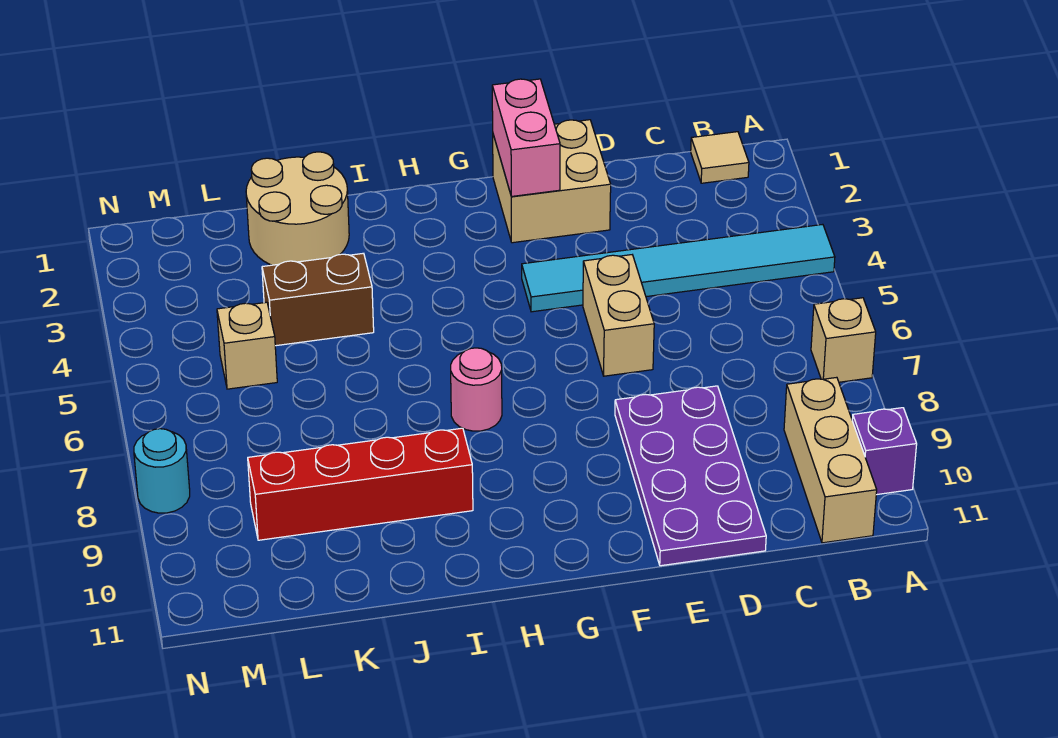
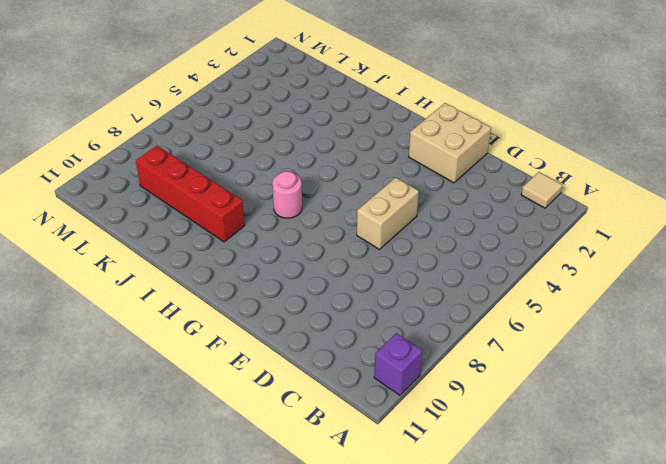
none -> cyan 1x6 tile [522,224,835,312]
none -> tan 1x1 brick [811,298,876,382]
none -> tan 1x3 brick [784,377,877,543]

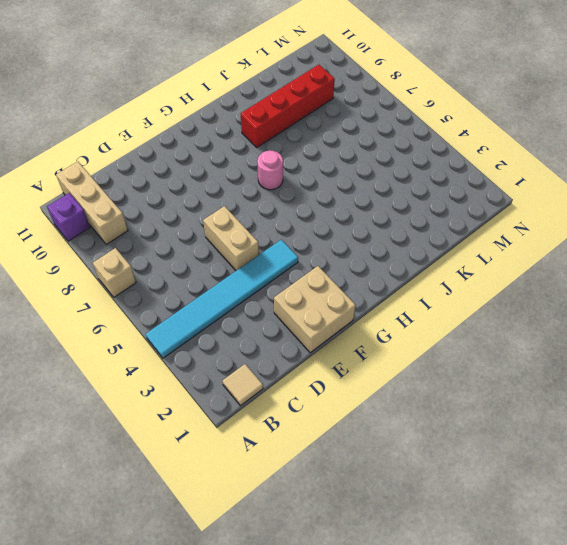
none -> purple 2x4 plate [615,386,766,566]
none -> tan 2x2 round brick [246,152,349,265]
none -> brown 1x2 brick [262,253,374,346]

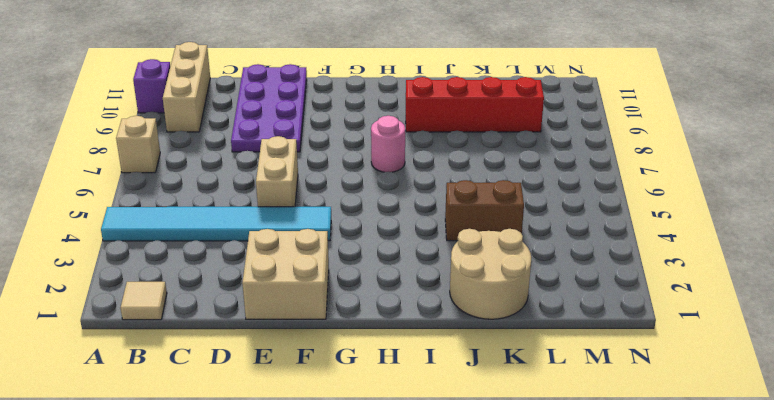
none -> tan 1x1 brick [217,302,277,389]
none -> cyan 1x1 round brick [134,429,190,513]
none -> pink 1x2 brick [492,79,560,196]

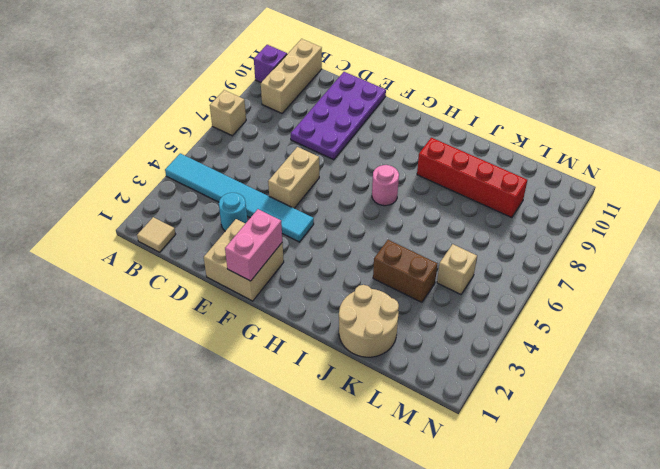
cyan 1x1 round brick [219,193,247,231] -> cyan 1x1 round brick moved to [134,429,190,513]

